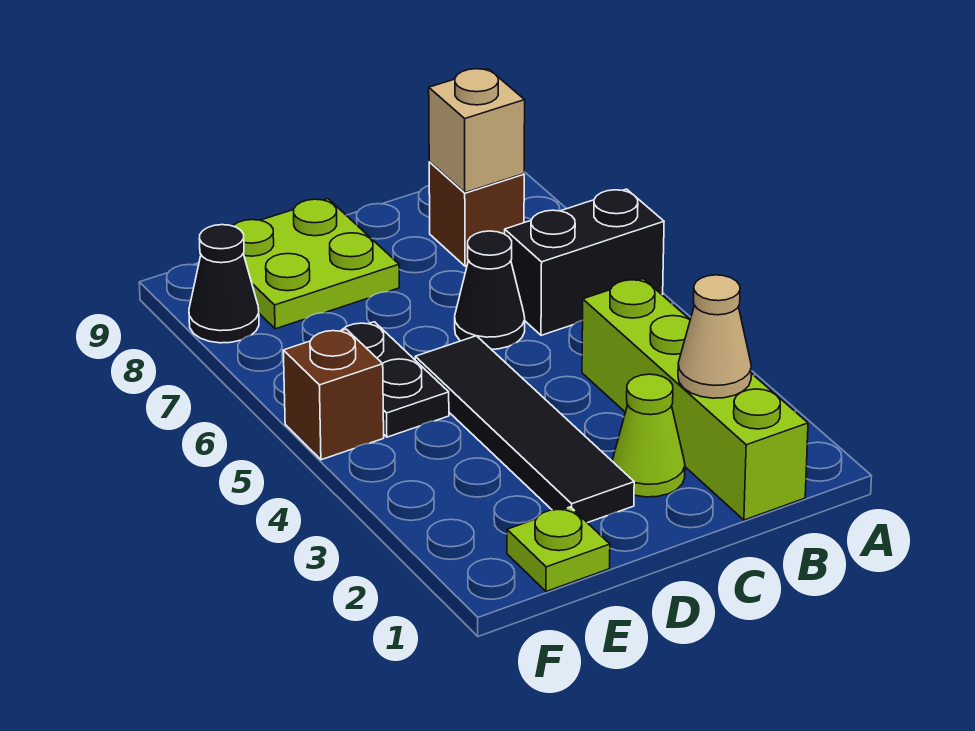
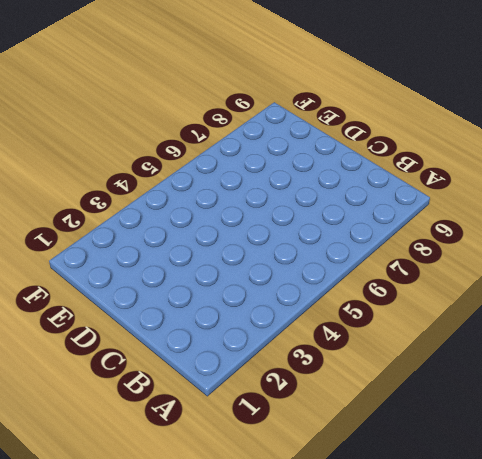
none -> black 1x2 brick [505,189,664,335]
none -> lime 1x4 brick [582,279,808,520]
none -> brown 1x1 brick [429,162,524,266]

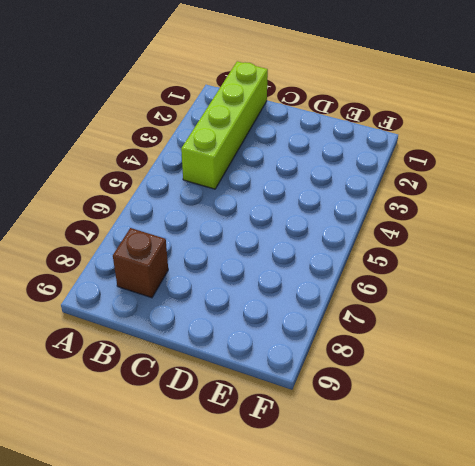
none -> black 1x2 brick [505,189,664,335]
none -> lime 1x1 cone [612,374,685,497]
none -> black 1x1 cone [455,231,525,349]

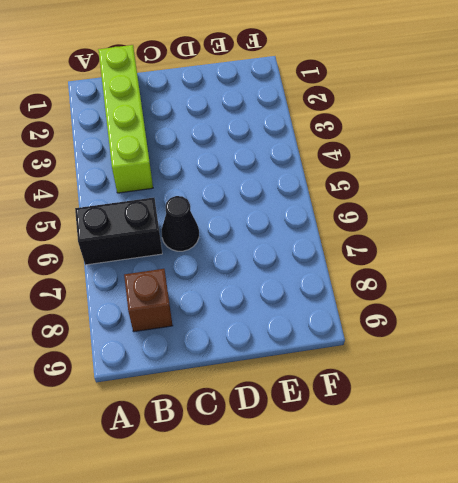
none -> lime 1x1 cone [612,374,685,497]
none -> black 1x4 tile [415,336,634,523]
none -> lime 2x2 plate [233,199,399,329]

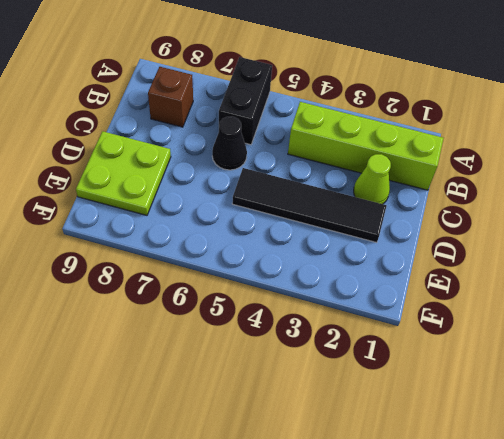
none -> lime 1x1 plate [507,507,610,592]
none -> black 1x2 plate [341,322,449,437]
none -> brown 1x1 brick [283,329,384,460]

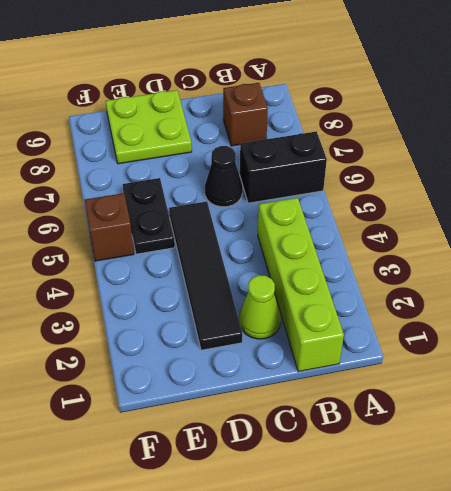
none -> lime 1x1 plate [507,507,610,592]
none -> black 1x1 cone [189,225,259,343]
none -> tan 1x1 cone [678,275,752,398]

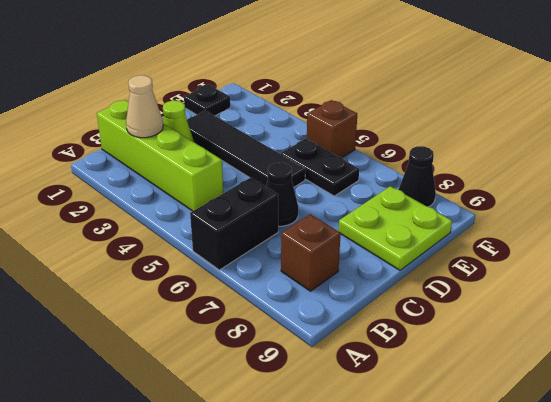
black 1x1 plate [184,85,230,116] -> lime 1x1 plate [507,507,610,592]
none -> tan 1x1 brick [429,69,525,193]

